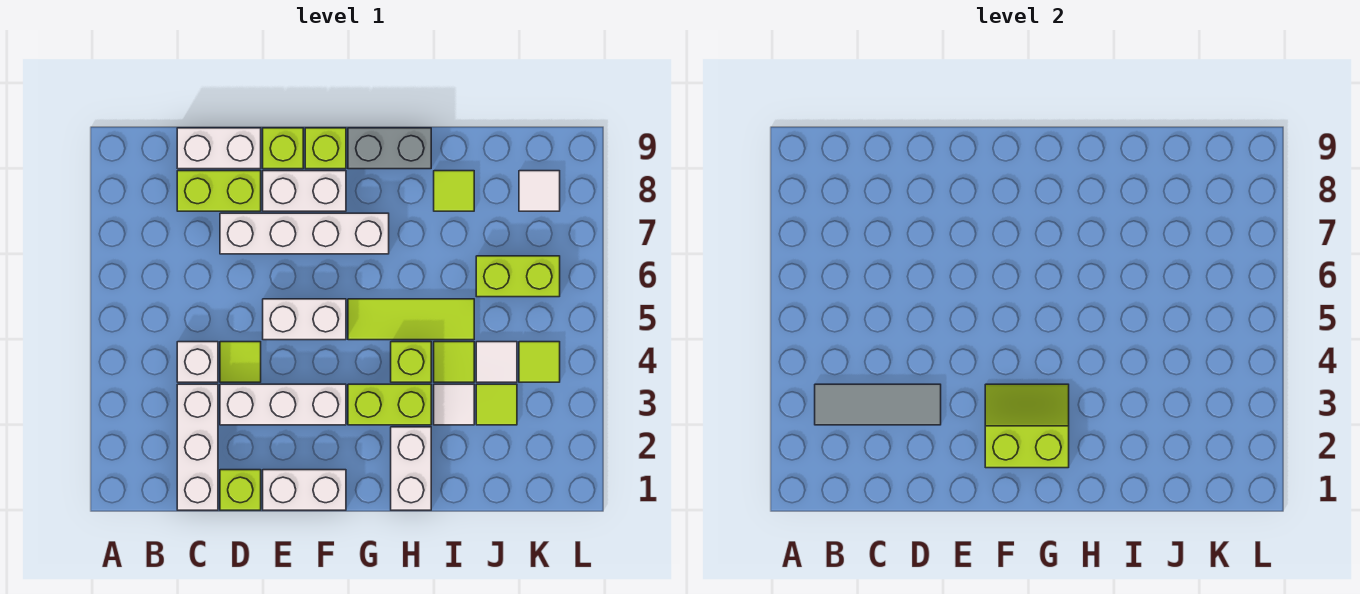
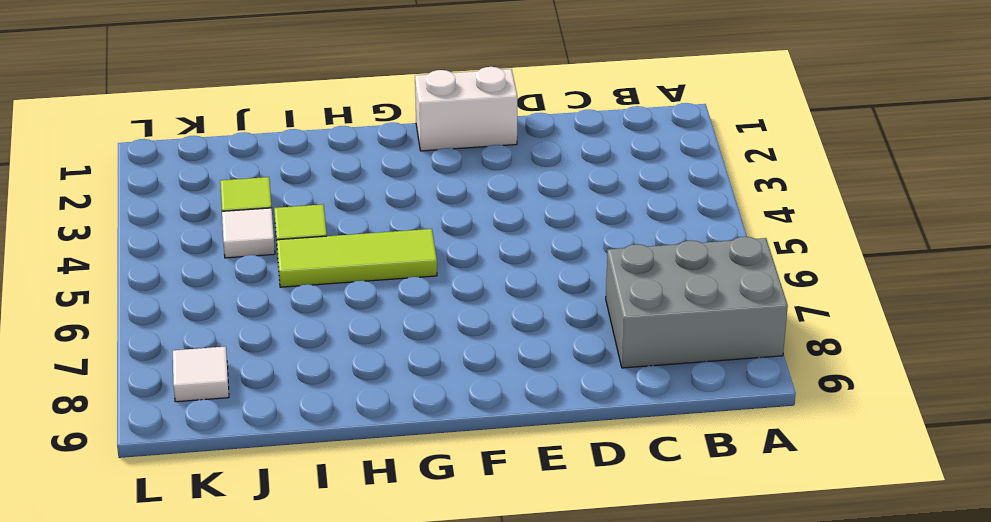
grey 2x3 brick [606,237,788,368] -> lime 1x2 brick [177,171,261,211]
none -> white 1x3 brick [177,384,218,510]
none -> white 1x1 brick [177,342,218,382]
none -> white 1x2 brick [177,128,261,169]

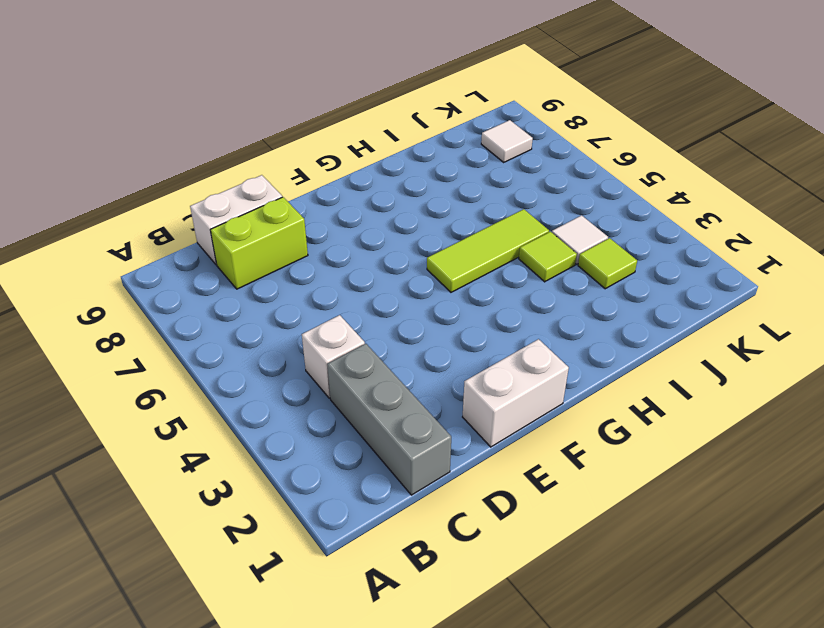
grey 1x3 brick [327,344,451,495] -> white 1x3 brick [177,384,218,510]
none -> lime 1x1 brick [220,470,261,510]
none -> white 1x3 brick [220,384,346,425]
none -> lime 1x1 tile [220,342,261,382]

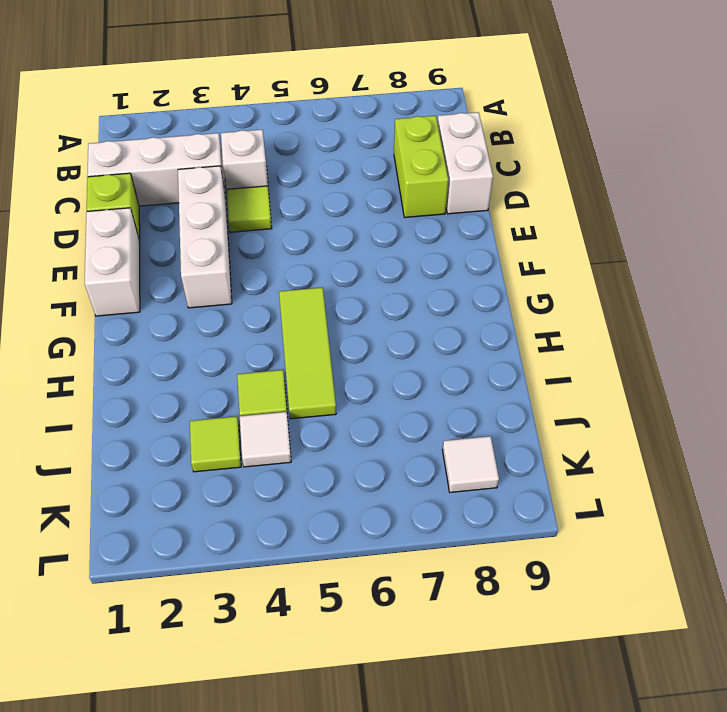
none -> white 1x4 brick [220,213,389,254]
none -> white 1x2 brick [263,299,346,340]
none -> white 1x2 brick [263,171,346,211]

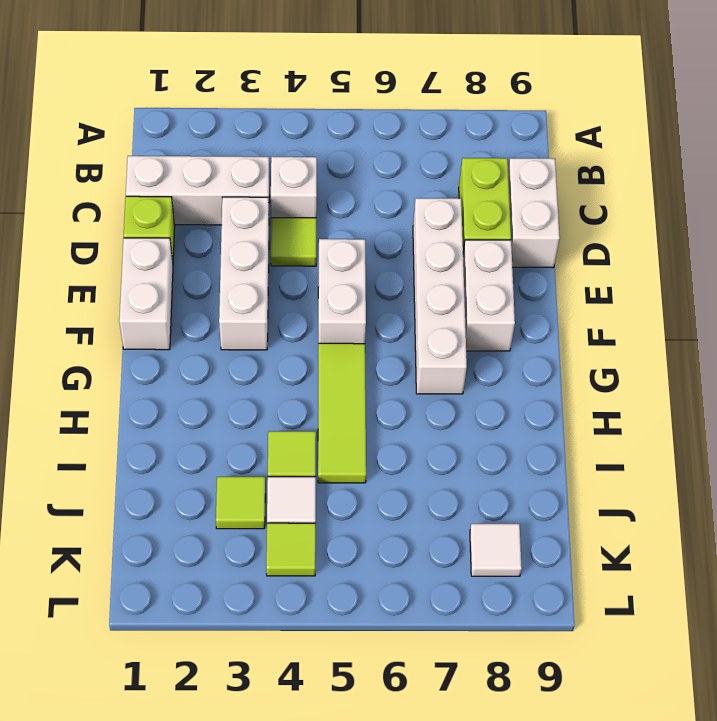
none -> lime 1x1 brick [263,128,303,169]
none -> lime 1x1 brick [305,128,346,169]
none -> lime 1x2 brick [348,384,431,425]

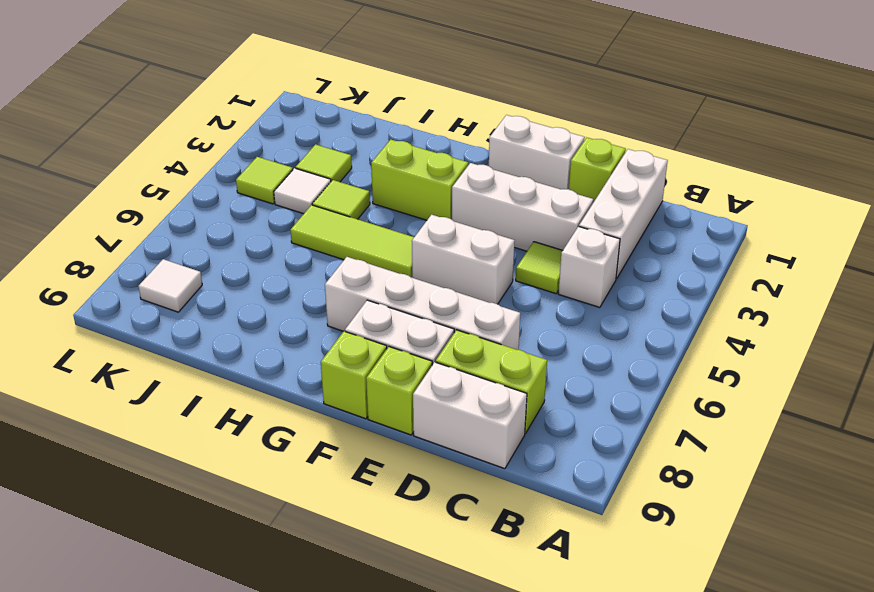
none -> grey 1x2 brick [348,128,431,169]
none -> white 1x2 brick [391,427,431,510]
none -> lime 1x1 brick [391,342,431,382]

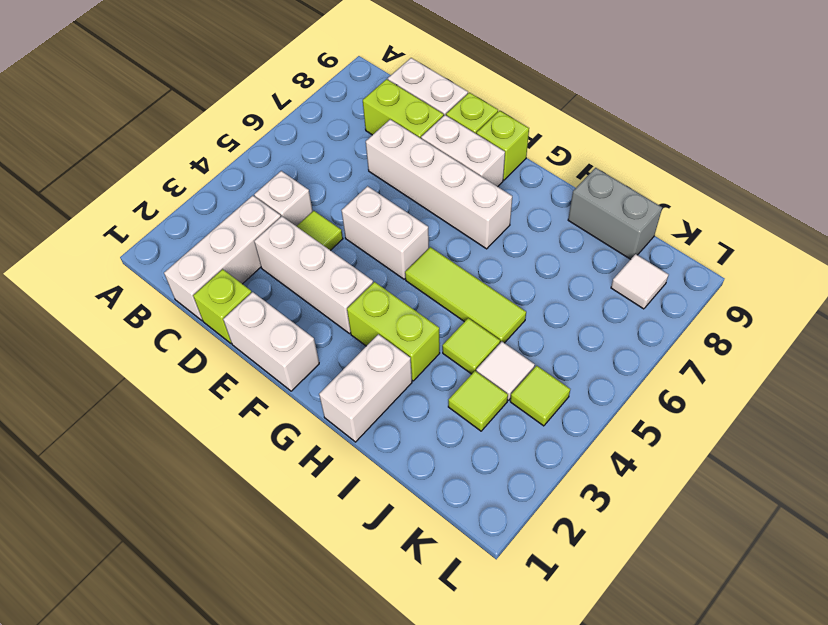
grey 1x2 brick [568,168,662,259] -> grey 1x2 brick moved to [348,128,431,169]
none -> lime 1x1 brick [391,342,431,382]
none -> white 1x1 tile [434,384,474,425]
none -> lime 1x1 tile [434,171,474,211]

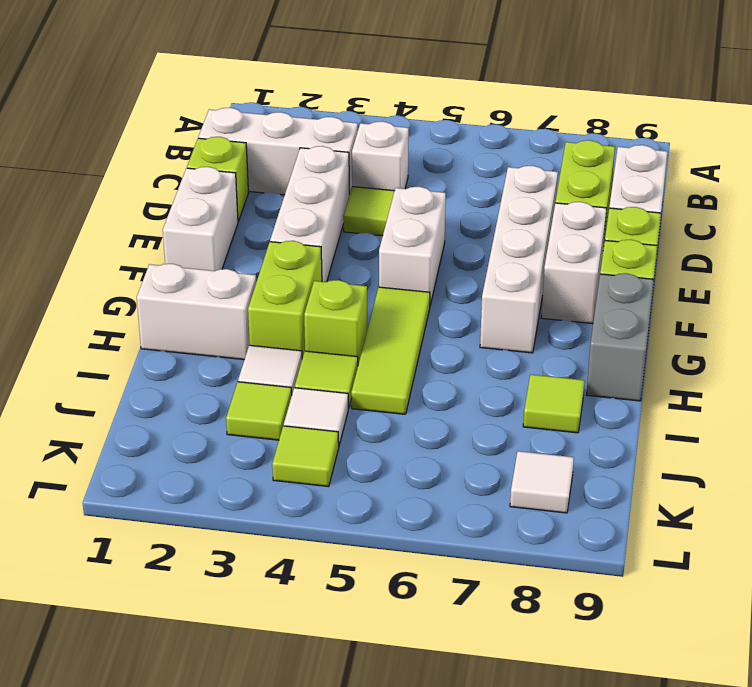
none -> lime 1x2 brick [476,256,560,297]
none -> grey 1x3 tile [815,384,941,425]
none -> lime 2x2 slope [985,384,1069,468]

